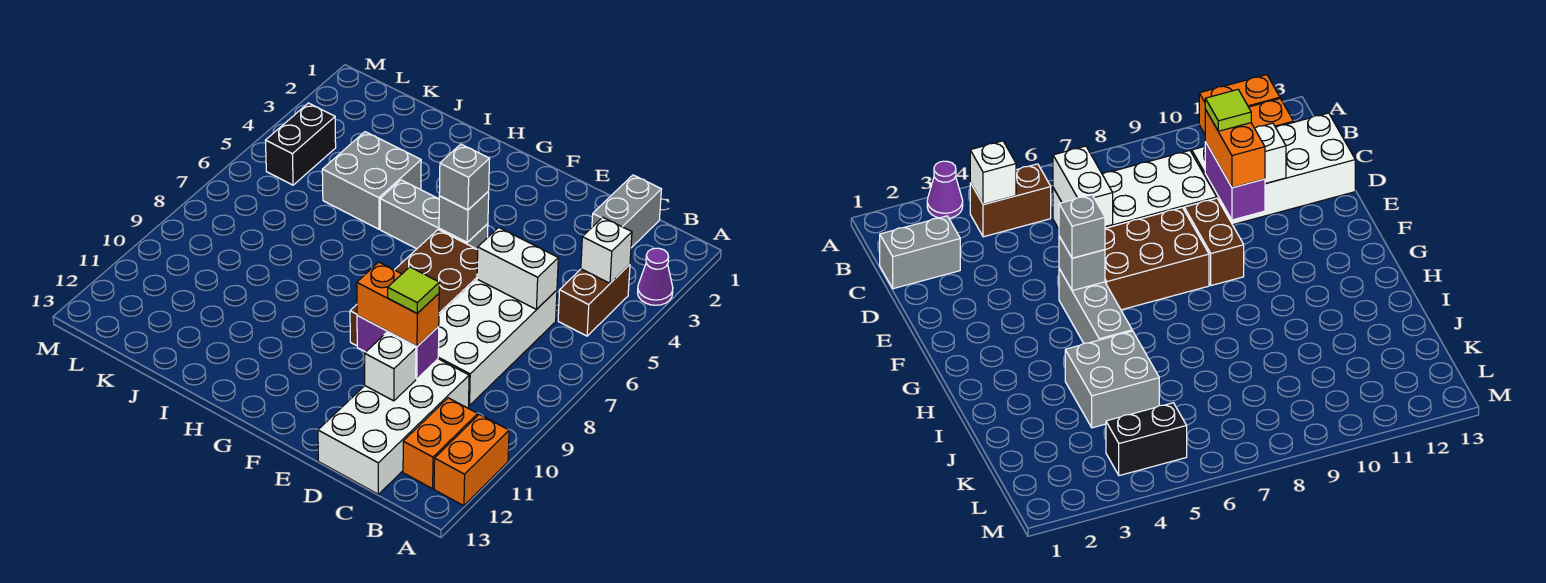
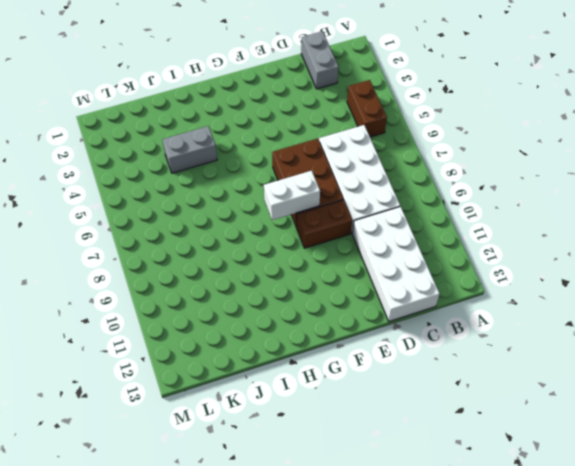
white 1x2 brick [264,171,320,220] -> white 1x2 brick moved to [477,228,558,309]
grey 1x2 brick [162,126,217,173] -> grey 2x2 brick [322,132,421,229]
none -> purple 1x1 cone [638,248,673,305]
none -> orange 1x2 brick [434,414,509,506]
none -> orange 1x2 brick [403,398,478,489]

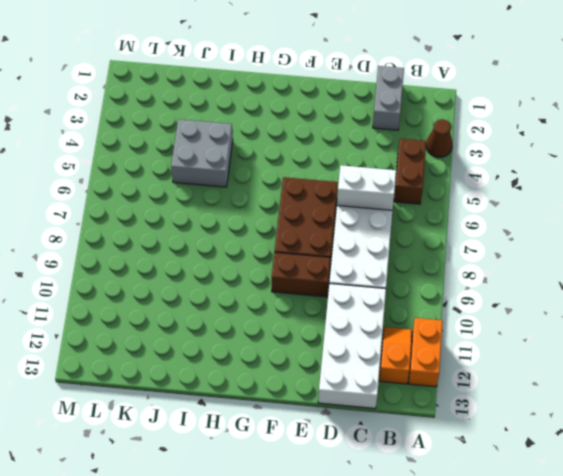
brown 1x1 cone [426,119,453,157] -> purple 1x1 cone [638,248,673,305]
orange 1x2 slope [379,327,411,384] -> orange 1x2 brick [403,398,478,489]
none -> grey 1x3 brick [380,180,488,249]
none -> black 1x2 brick [265,103,336,185]
none -> white 1x1 brick [581,217,632,283]

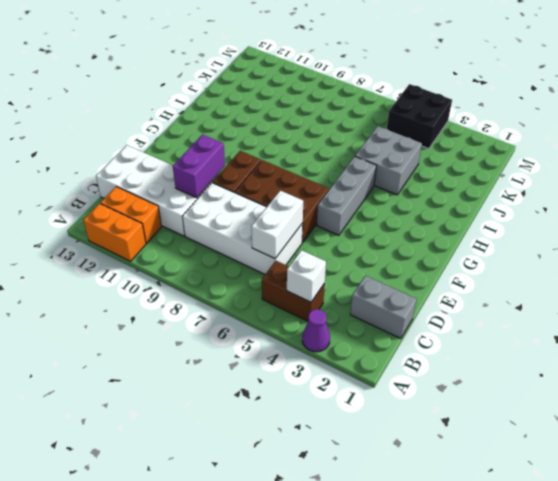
black 2x2 brick [387,84,452,149] -> black 1x2 brick [265,103,336,185]
none -> white 1x1 brick [365,333,416,401]
none -> grey 1x1 brick [439,191,489,242]
none -> orange 1x2 brick [357,262,439,346]

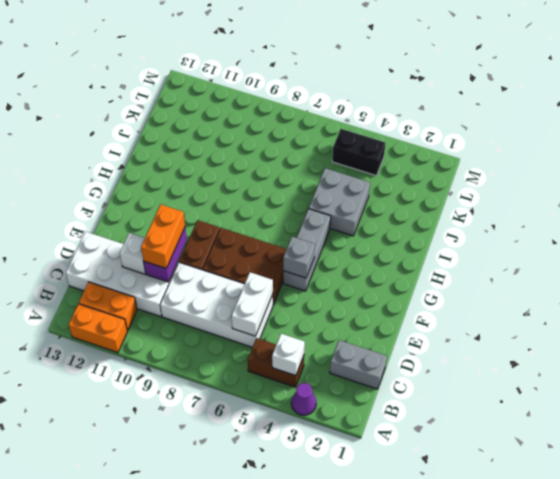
none -> grey 1x1 brick [439,144,489,210]
none -> lime 1x1 tile [388,267,439,313]

